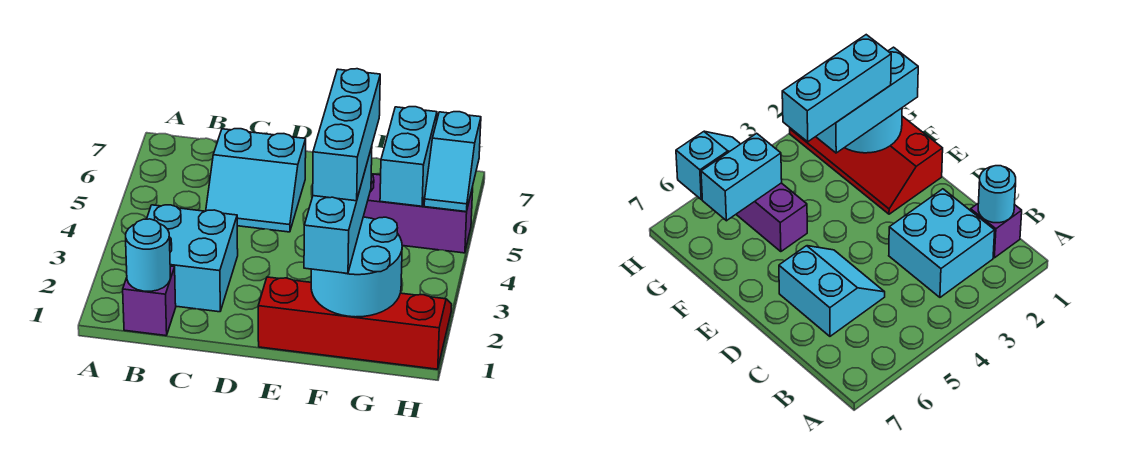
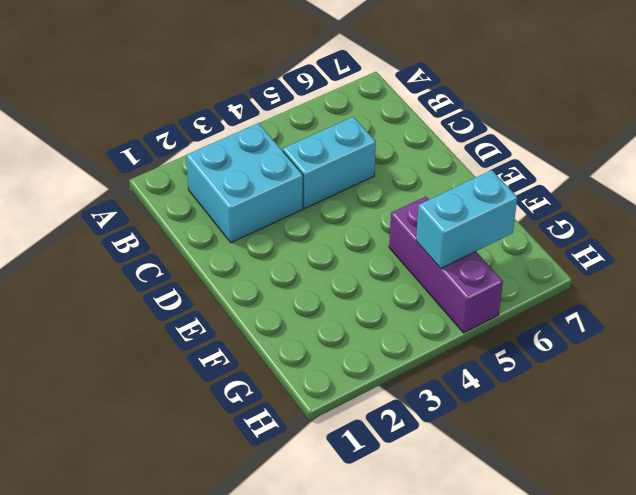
cyan 1x2 brick [283,117,376,208] -> cyan 2x2 slope [206,129,306,232]
none -> purple 1x1 brick [123,266,176,336]
none -> red 2x4 slope [258,277,452,369]

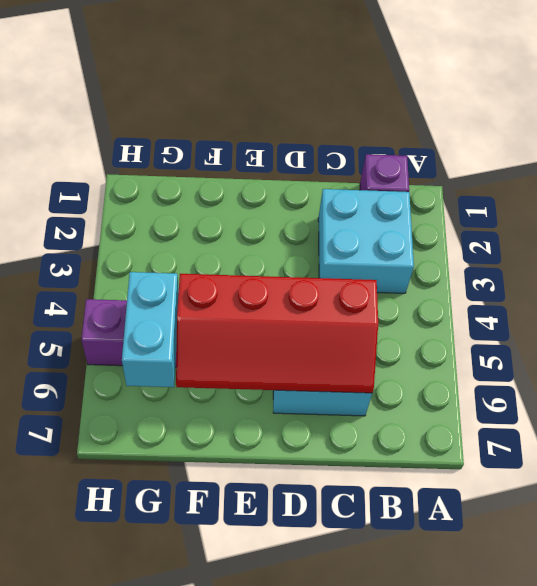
red 2x4 slope [176,274,378,393] -> red 2x4 slope moved to [258,277,452,369]
none -> cyan 1x1 round brick [126,219,170,291]
none -> cyan 2x2 round brick [311,217,402,317]

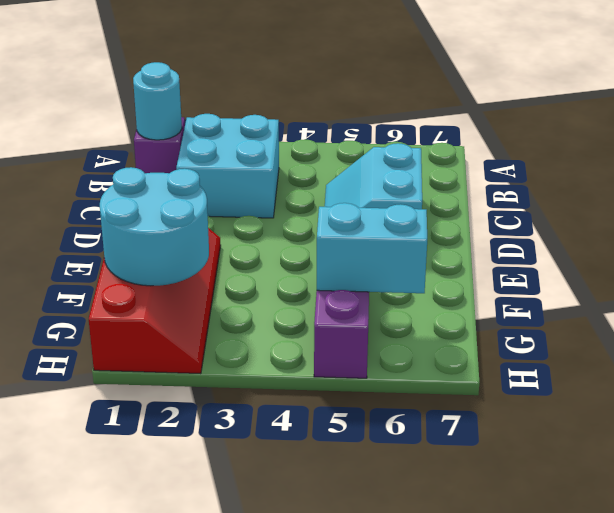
none -> cyan 1x2 slope [424,112,481,212]
none -> cyan 1x3 brick [304,147,372,274]

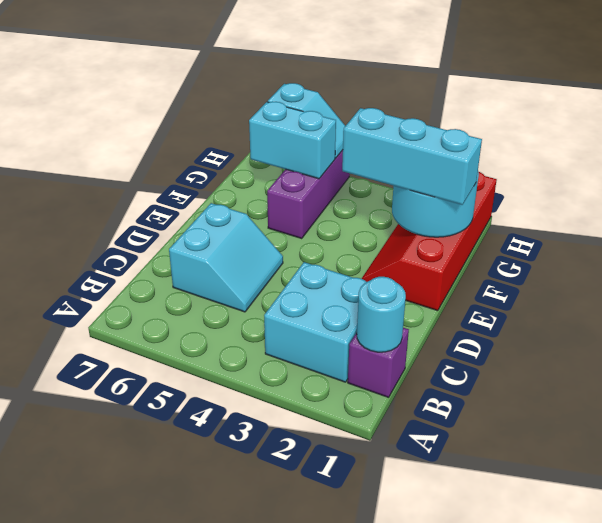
none -> cyan 1x3 brick [313,69,380,201]

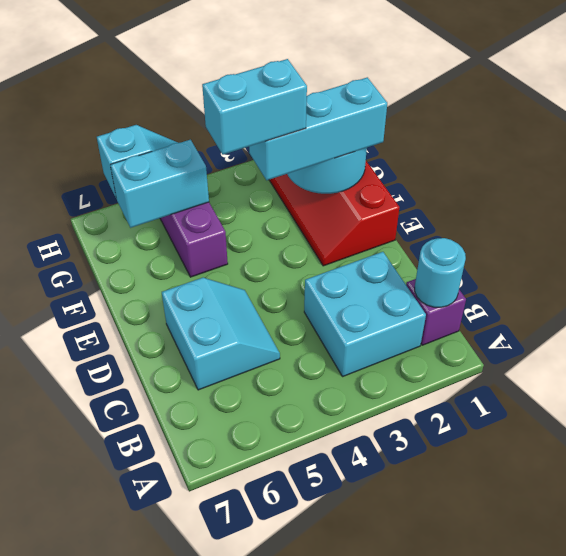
cyan 1x2 brick [202,59,307,155] -> cyan 1x3 brick [313,69,380,201]

